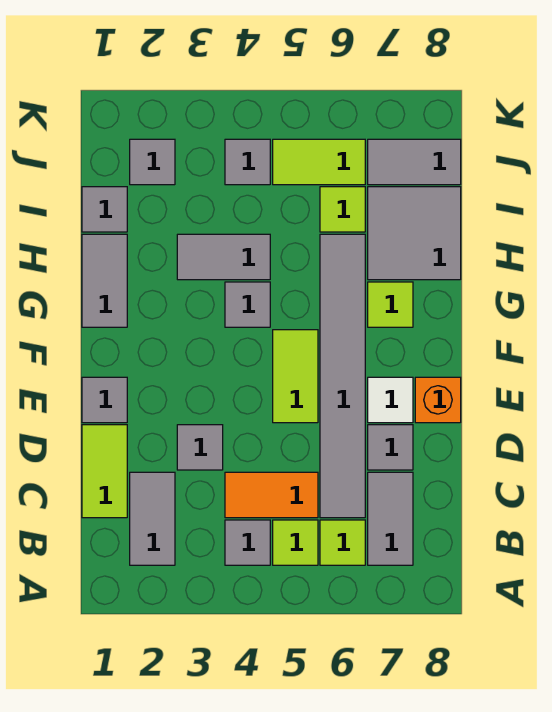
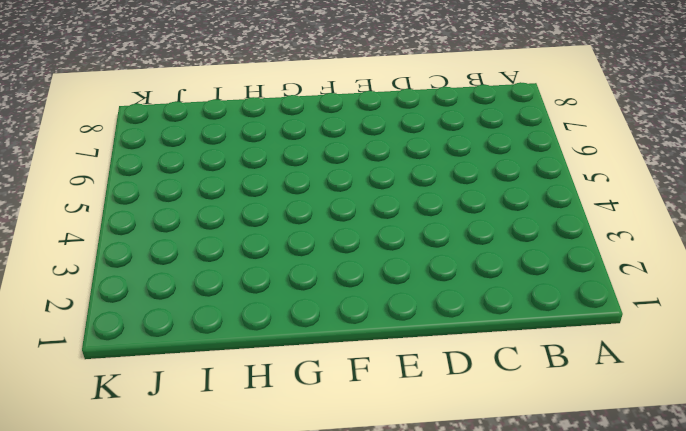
none -> grey 1x2 tile [130,472,175,565]
none -> grey 1x1 tile [225,520,270,565]
none -> lime 1x1 tile [273,520,318,565]

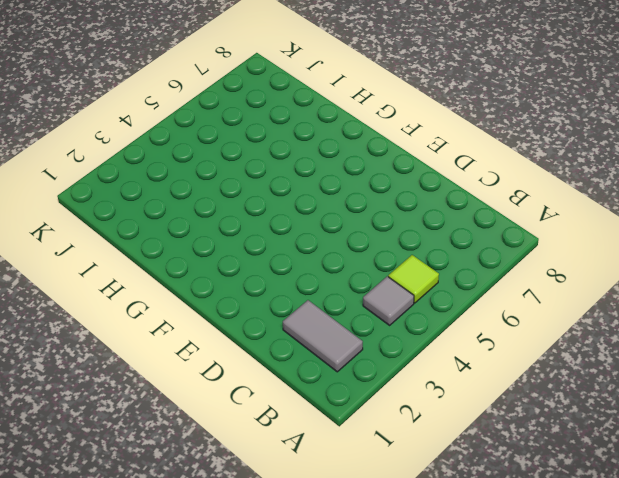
none -> lime 1x1 tile [320,520,365,565]
none -> grey 1x2 tile [368,472,413,565]
none -> lime 1x2 tile [82,425,127,518]

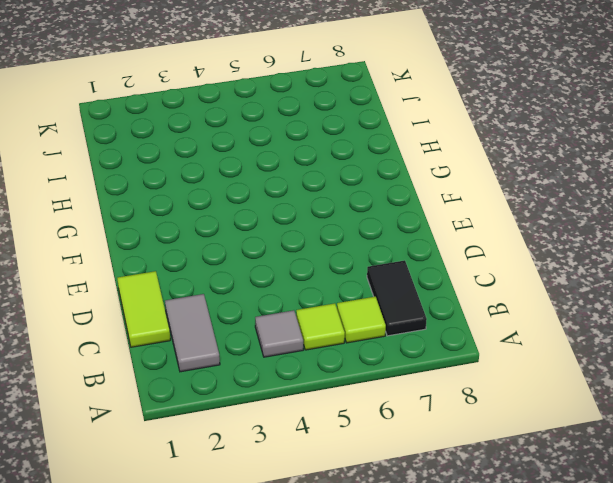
black 1x2 tile [367,260,427,336] -> grey 1x2 tile [368,472,413,565]
none -> orange 1x2 tile [225,472,318,518]
none -> grey 1x6 tile [320,234,365,518]
none -> grey 1x1 tile [177,425,223,470]

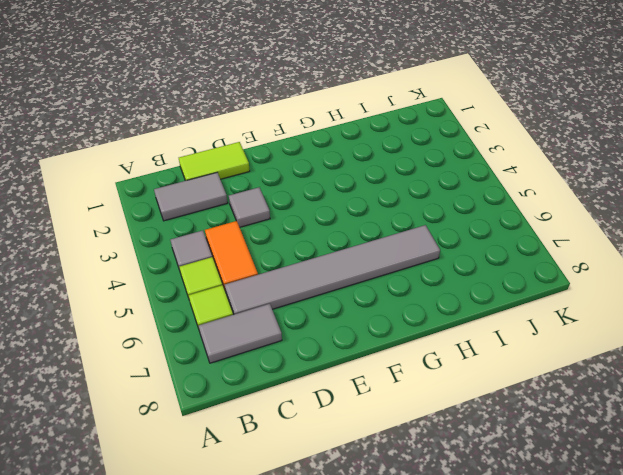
none -> grey 1x1 tile [368,425,413,470]
none -> grey 1x1 tile [82,377,127,423]
none -> lime 1x2 tile [273,330,318,423]

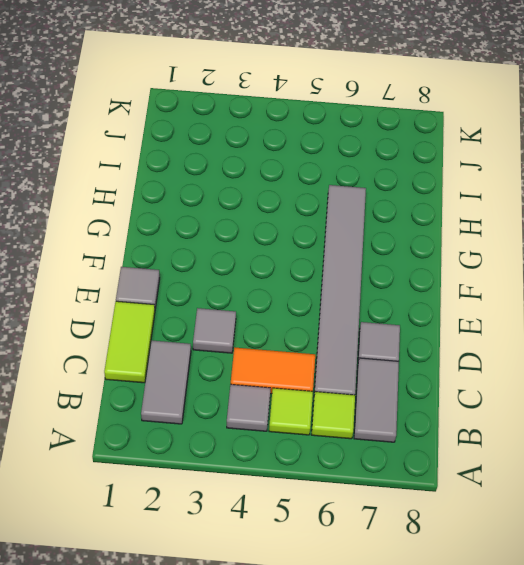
none -> lime 1x2 tile [273,330,318,423]
none -> white 1x1 tile [368,377,413,423]
none -> orange 1x1 brick [415,377,461,423]

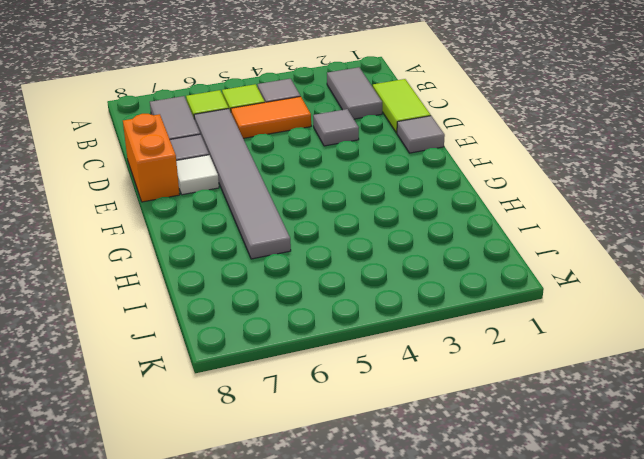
orange 1x2 brick [123,114,180,202] -> orange 1x1 brick [415,377,461,423]
none -> lime 1x2 tile [273,330,318,423]
none -> grey 1x2 tile [82,234,127,327]
none -> grey 1x1 tile [225,282,270,327]

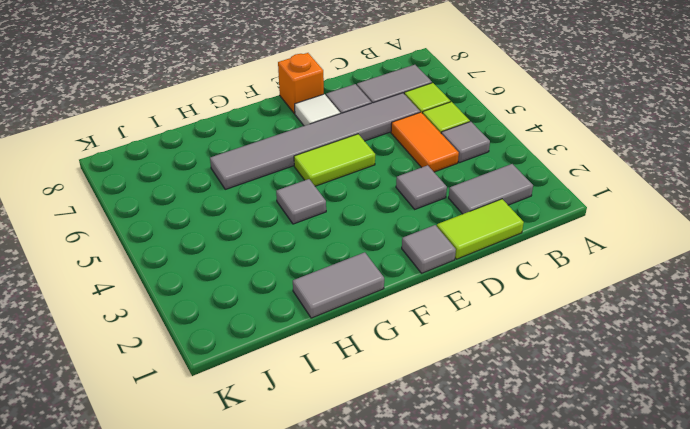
none -> lime 1x1 tile [368,282,413,327]
none -> grey 1x2 tile [177,234,270,280]
none -> grey 2x2 tile [368,187,461,280]

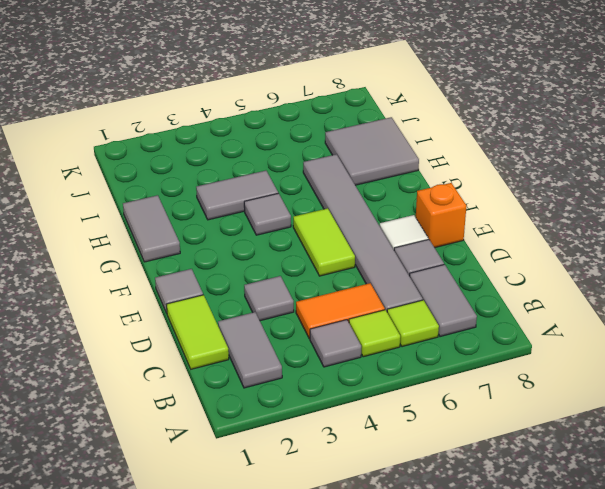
none -> lime 1x1 tile [368,282,413,327]
none -> grey 1x1 tile [82,187,127,232]
none -> lime 1x1 tile [320,187,365,232]

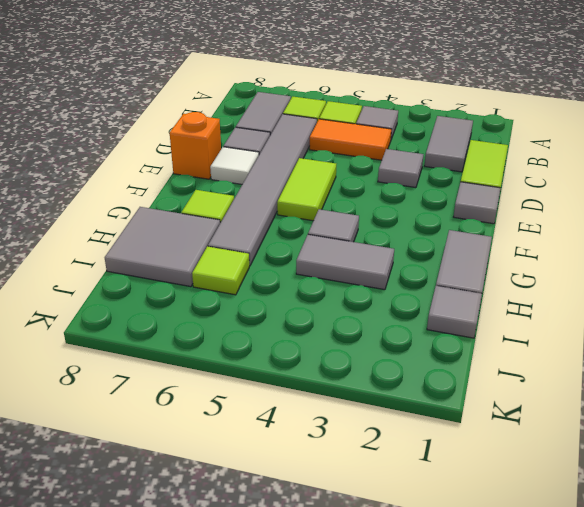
none -> grey 1x1 tile [130,139,175,185]
none -> grey 1x1 tile [225,139,270,185]
none -> lime 1x2 tile [273,139,365,185]

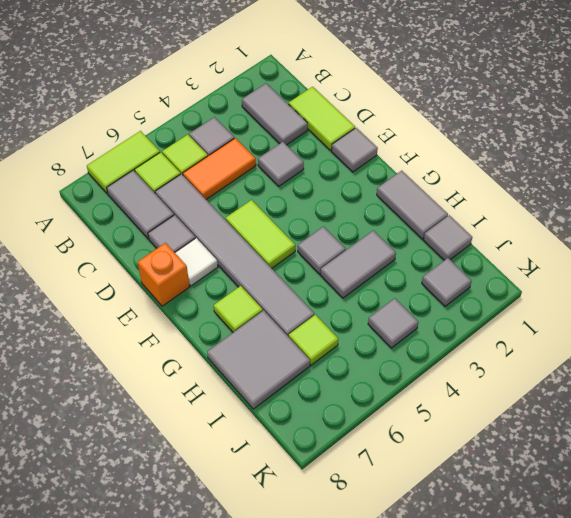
lime 1x2 tile [87,131,160,194] -> lime 1x2 tile moved to [273,139,365,185]
none -> grey 1x2 tile [368,139,461,185]

